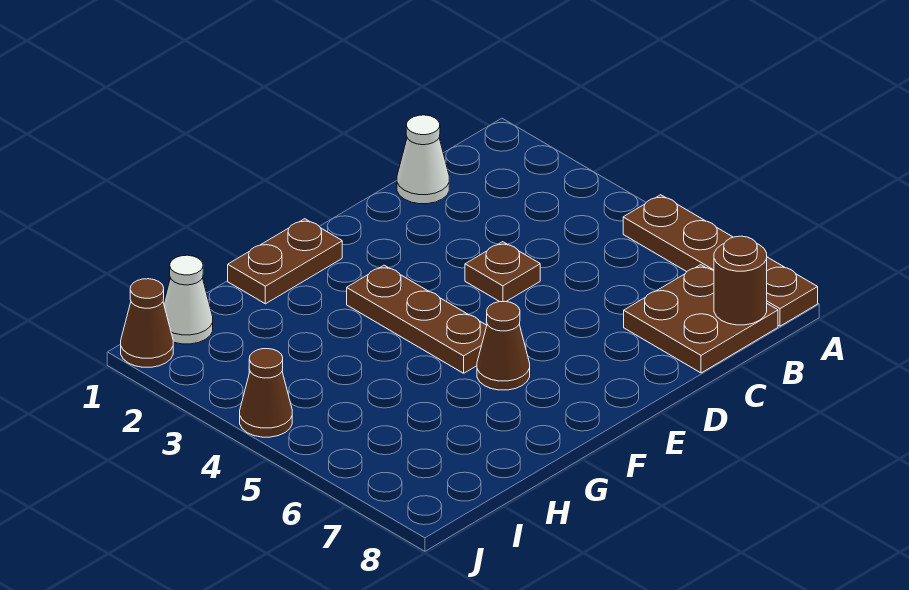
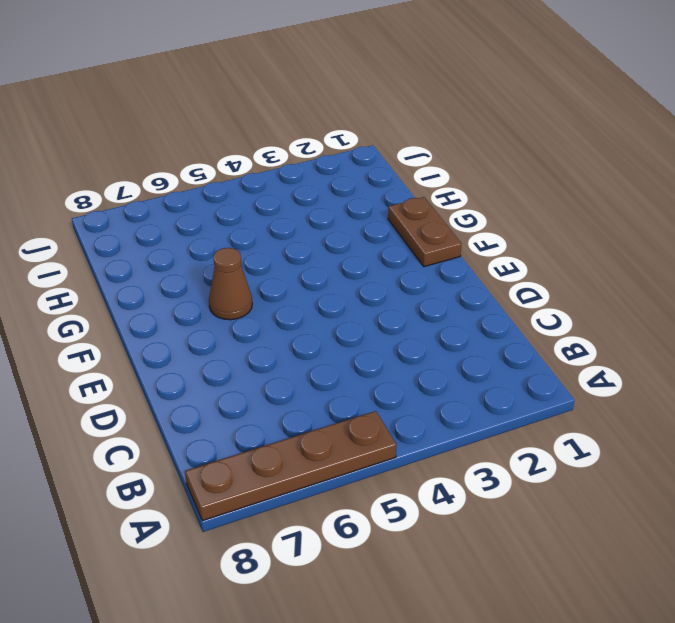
none -> brown 2x2 plate [624,265,778,373]
none -> white 1x1 cone [397,115,449,204]

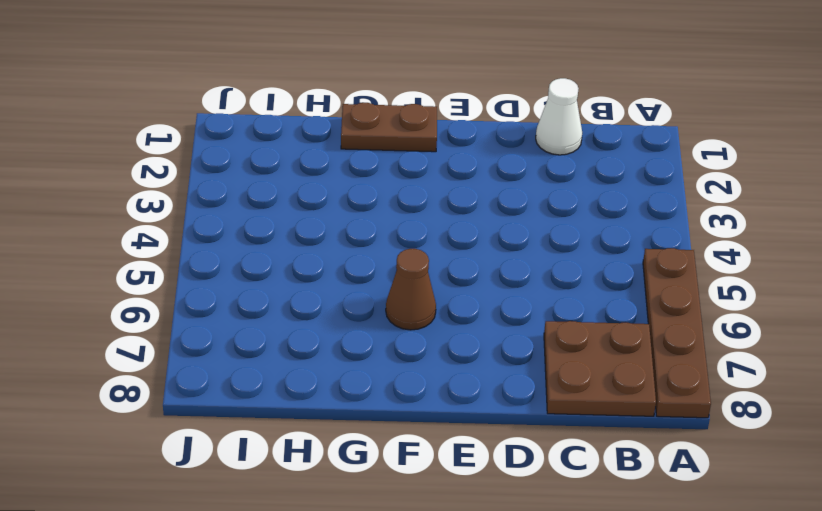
none -> brown 1x1 plate [465,242,540,302]
none -> brown 1x3 plate [347,265,487,373]

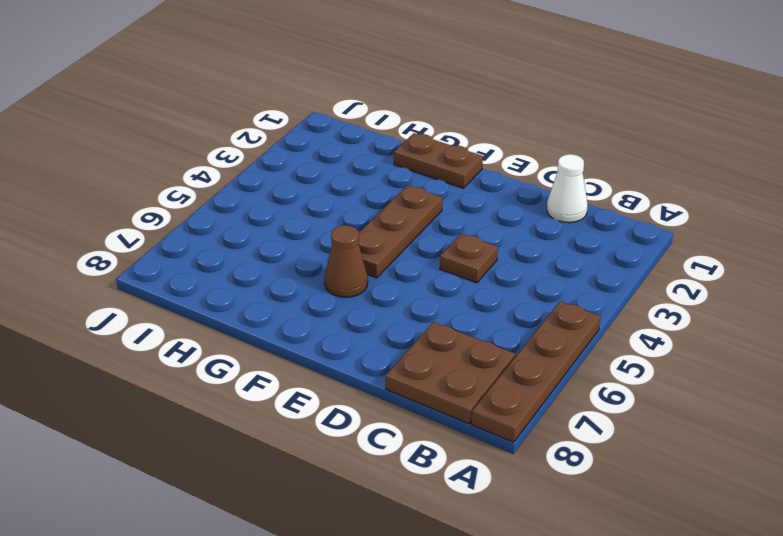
none -> white 1x1 cone [164,255,213,344]
none -> brown 1x1 cone [121,279,173,367]

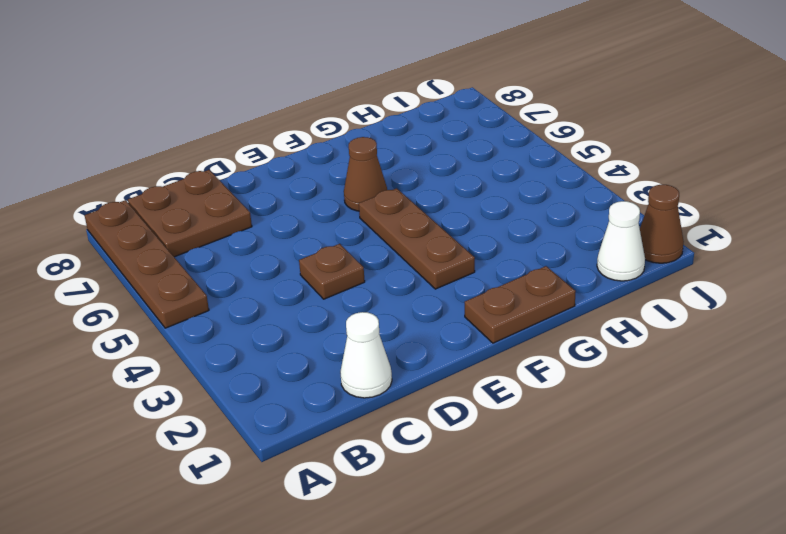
none -> brown 1x1 cone [240,349,292,437]
none -> brown 1x1 round brick [714,236,767,325]

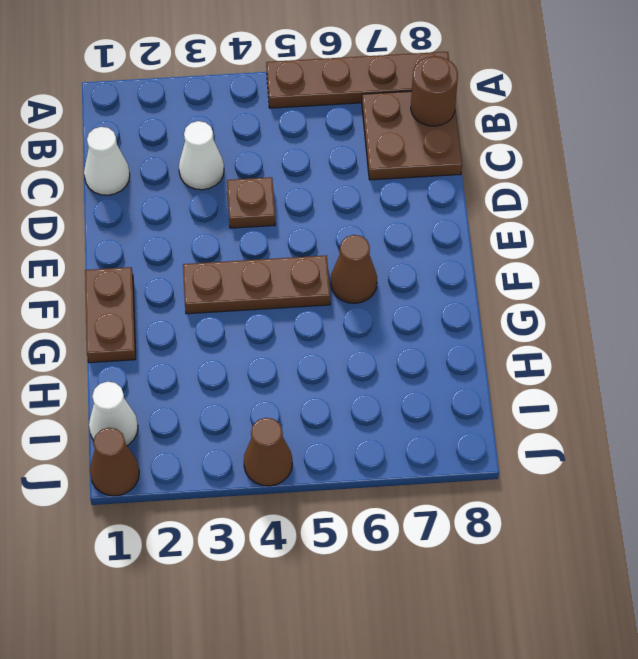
white 1x1 cone [179,121,224,190] -> none

